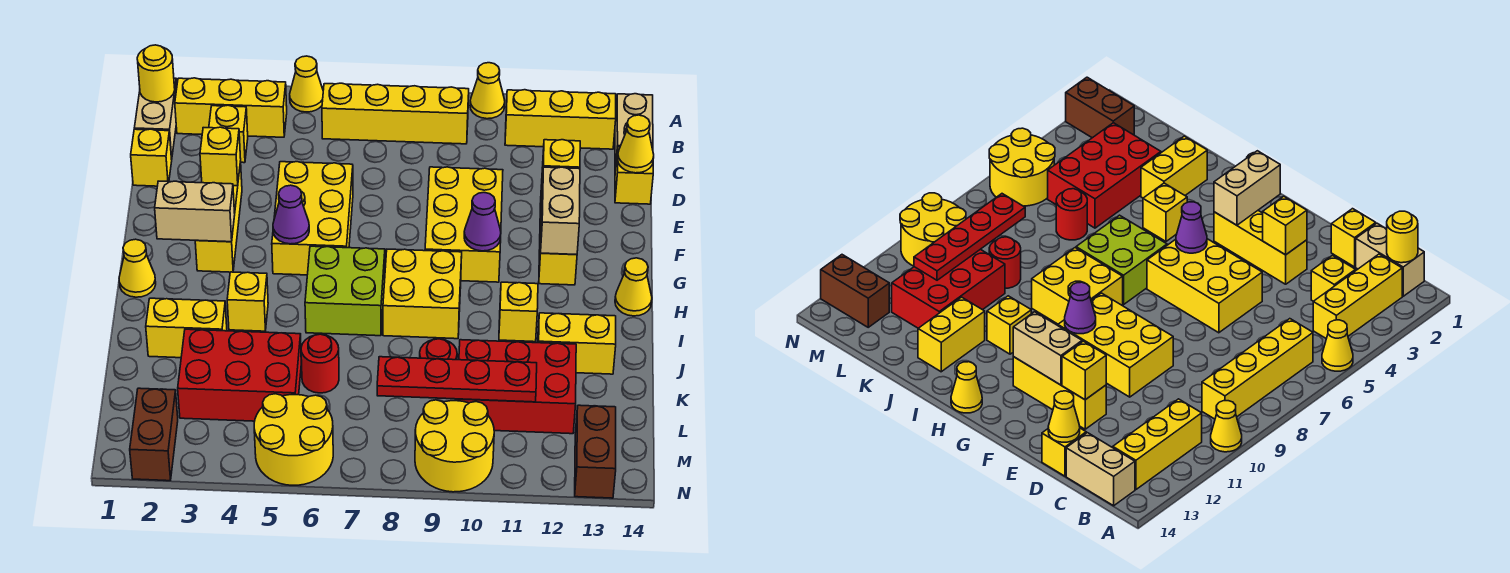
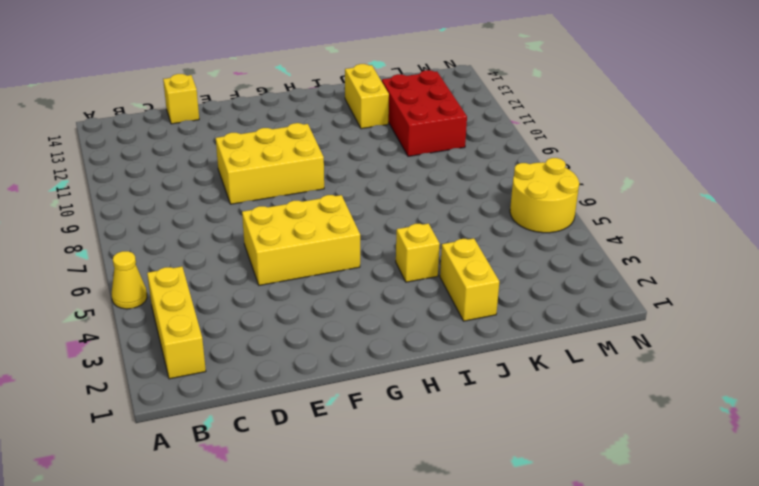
none -> yellow 1x1 cone [470,63,505,119]
none -> tan 1x2 brick [134,78,177,159]
none -> yellow 1x4 brick [322,83,469,144]
none -> yellow 1x3 brick [505,90,616,149]

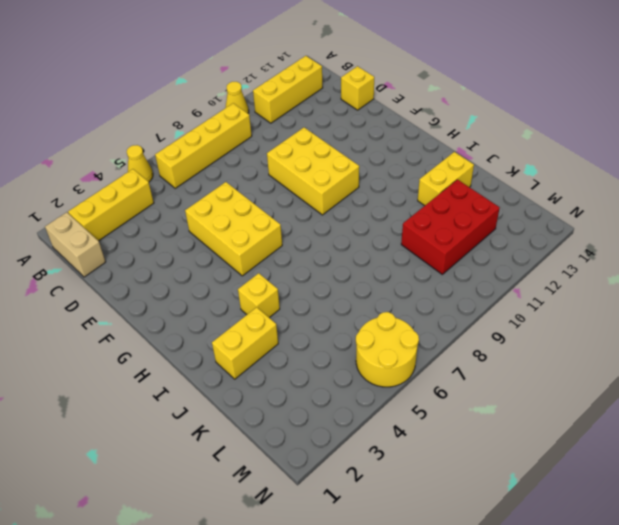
none -> tan 1x2 brick [615,94,653,171]
none -> yellow 1x1 brick [209,105,248,163]
none -> yellow 1x1 brick [131,129,172,186]
none -> yellow 1x3 brick [195,161,242,272]

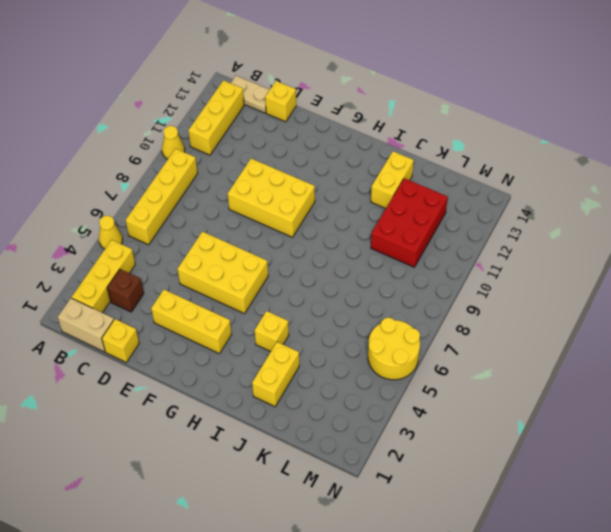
tan 1x2 plate [231,76,270,113] -> tan 1x2 brick [615,94,653,171]
brown 1x1 brick [107,269,144,312] -> yellow 1x1 brick [209,105,248,163]
none -> yellow 1x3 brick [539,185,577,285]
none -> yellow 1x1 cone [119,239,156,297]
none -> lime 2x2 brick [305,246,385,336]
none -> yellow 2x2 brick [383,249,462,339]

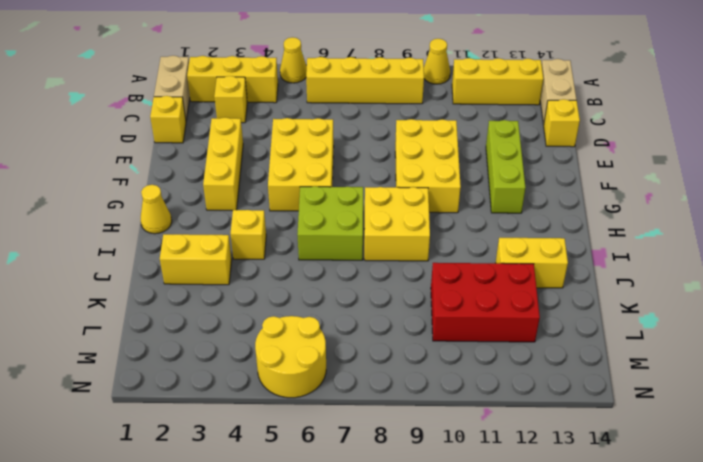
lime 1x3 brick [486,120,526,213] -> yellow 1x3 brick [539,185,577,285]
none -> yellow 1x1 cone [615,258,652,316]
none -> yellow 1x1 brick [499,282,538,342]
none -> red 2x3 brick [178,329,301,421]
none -> red 1x1 round brick [301,334,339,393]

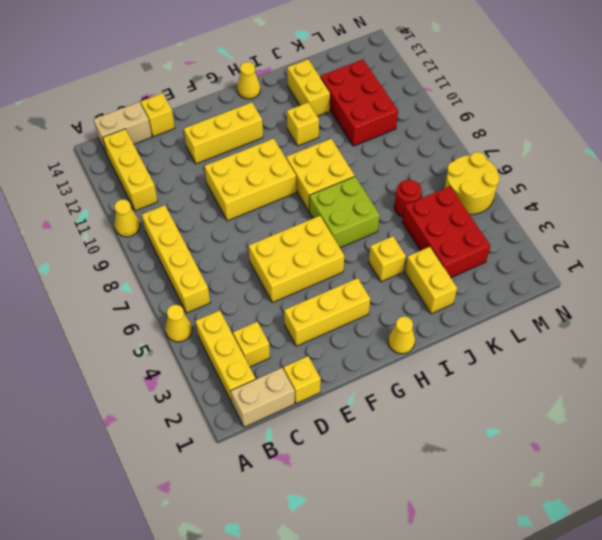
none -> red 1x1 round brick [420,339,457,360]
none -> brown 1x2 brick [130,388,178,481]
none -> yellow 2x2 round brick [415,400,494,492]
none -> brown 1x2 brick [575,405,616,498]

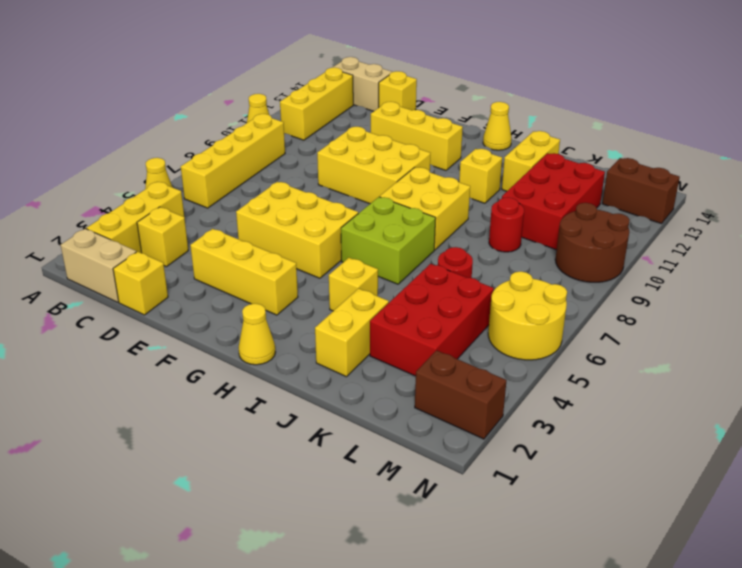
brown 2x2 round brick [555,203,630,282] -> yellow 2x2 round brick [415,400,494,492]
none -> yellow 1x1 round brick [137,45,175,102]
none -> yellow 1x1 cone [618,115,654,173]
none -> yellow 1x1 brick [200,127,241,186]
none -> yellow 1x1 brick [542,140,580,184]

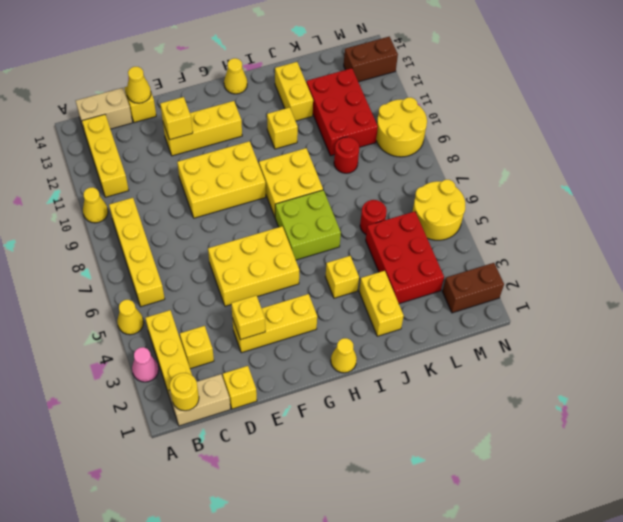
pink 1x1 cone [132,347,159,382] -> none
none -> tan 1x2 brick [541,167,580,255]
none -> tan 1x2 brick [155,181,235,242]
none -> purple 1x1 cone [273,185,309,244]
none -> purple 1x1 cone [464,193,501,251]

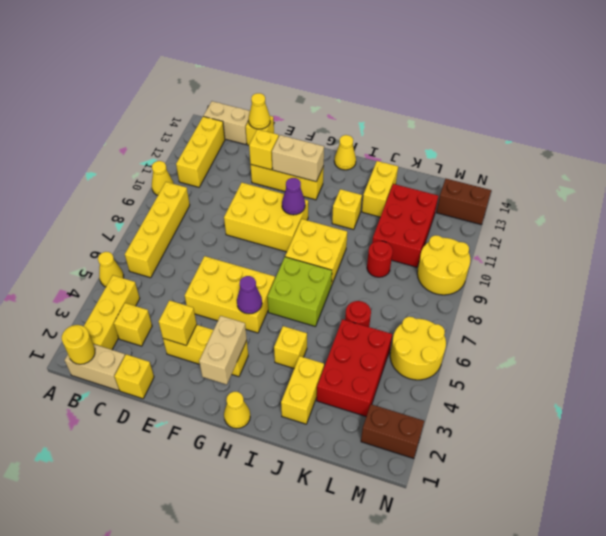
none -> red 1x4 plate [377,357,537,402]

